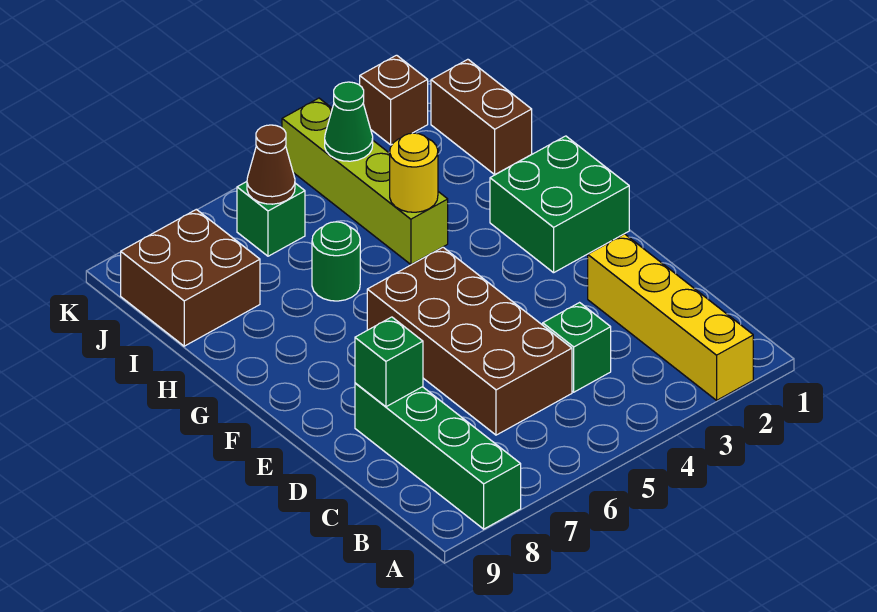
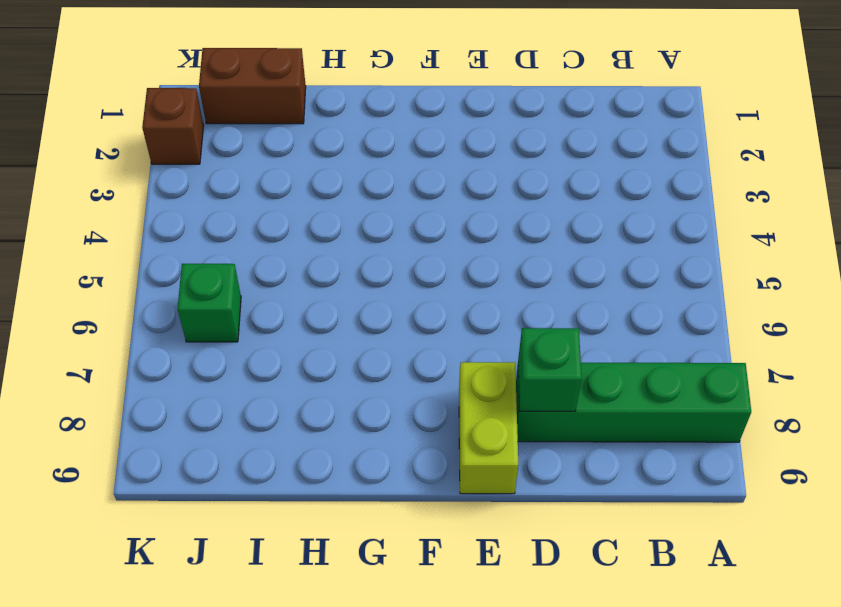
lime 1x2 brick [459,362,518,494] -> none
none -> yellow 1x4 brick [588,234,753,400]
none -> green 1x1 brick [543,303,611,392]
none -> brown 2x4 brick [367,247,572,435]

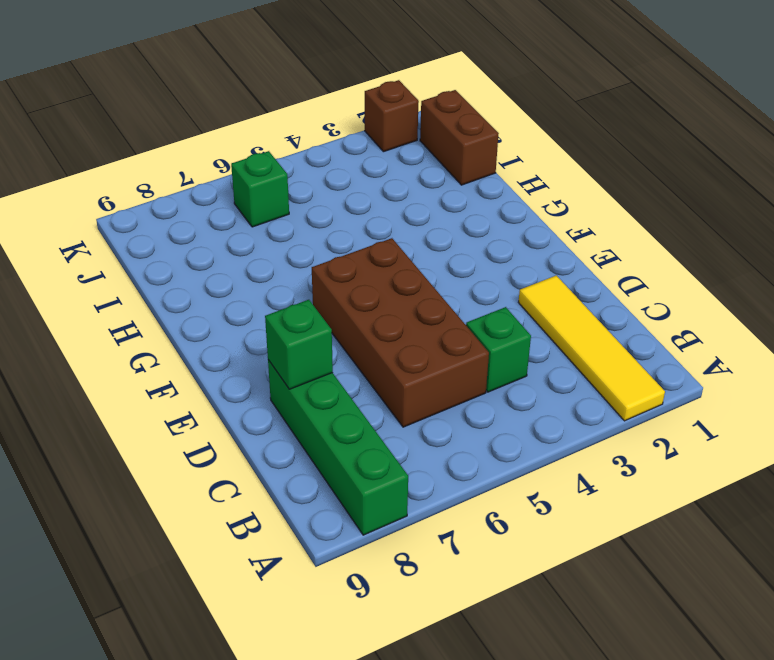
yellow 1x4 tile [518,275,665,421] -> yellow 1x4 brick [588,234,753,400]
none -> green 2x2 brick [490,136,629,273]
none -> lime 1x4 brick [282,98,448,264]
none -> green 1x1 round brick [312,222,360,301]

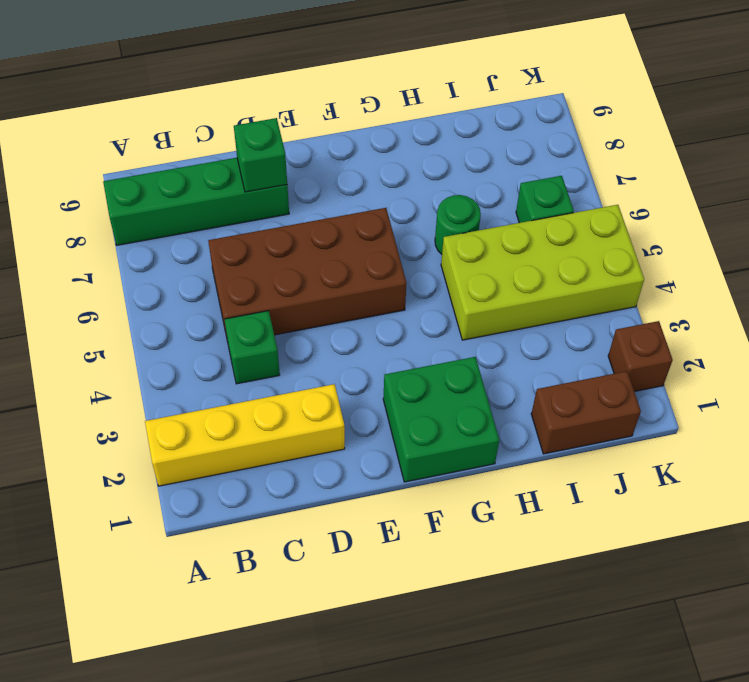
lime 2x4 brick [441,205,644,340] -> lime 1x4 brick [282,98,448,264]
none -> brown 2x2 brick [121,209,260,346]
none -> yellow 1x1 round brick [390,133,438,212]
none -> green 1x1 cone [325,82,373,161]

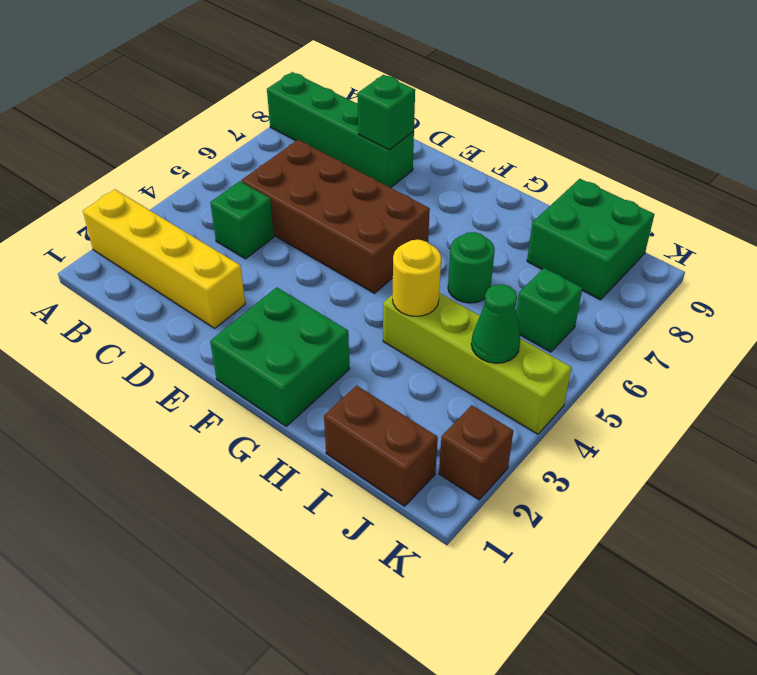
green 2x2 brick [527,179,654,300] -> brown 2x2 brick [121,209,260,346]
none -> brown 1x1 cone [247,125,295,204]

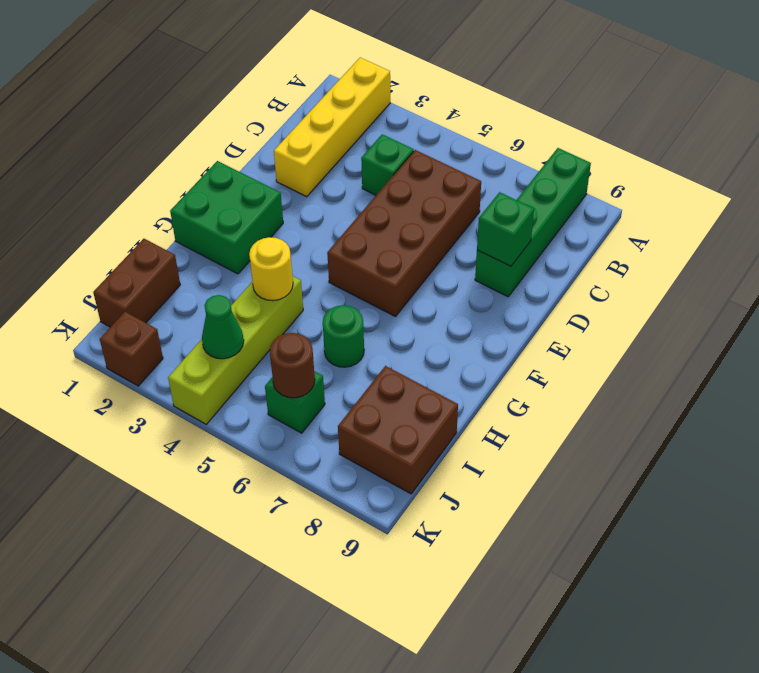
brown 1x1 round brick [270,333,315,398] -> brown 1x1 cone [247,125,295,204]

